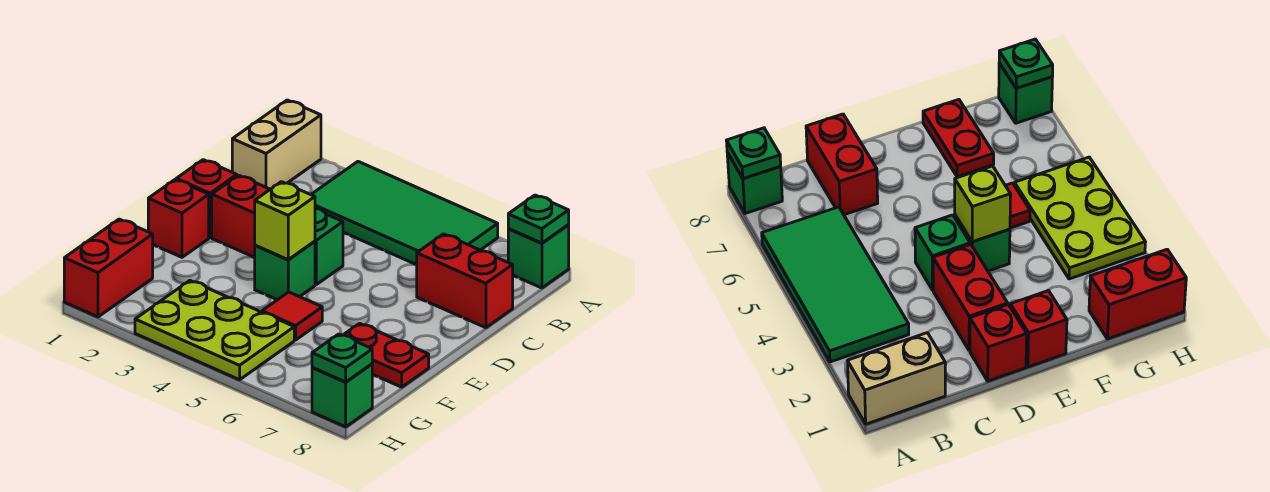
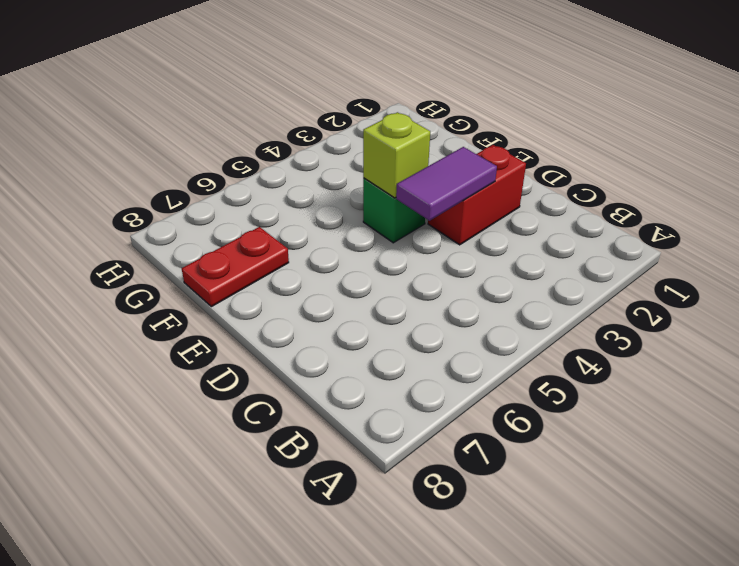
purple 1x2 tile [396,147,497,221] -> none
none -> tan 1x2 brick [232,100,321,189]
none -> green 2x4 tile [311,162,498,265]
none -> green 1x1 brick [508,225,569,288]

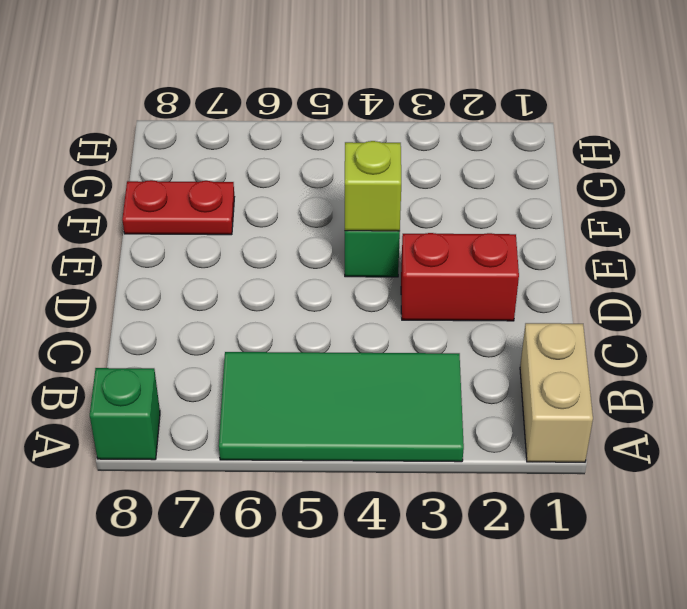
none -> red 1x2 brick [417,234,513,328]
none -> red 1x1 brick [176,160,237,237]
none -> green 1x1 brick [315,208,343,285]

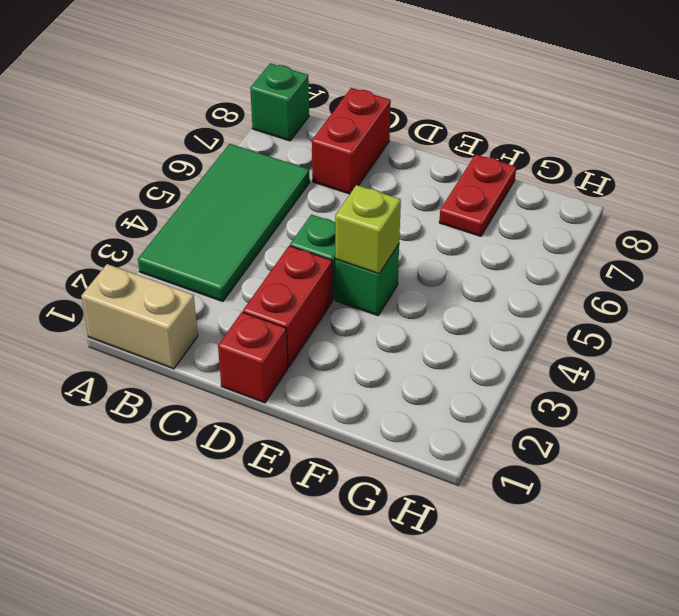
none -> red 1x1 brick [148,180,209,257]
none -> red 1x1 tile [262,292,322,340]
none -> red 1x2 brick [64,219,153,317]

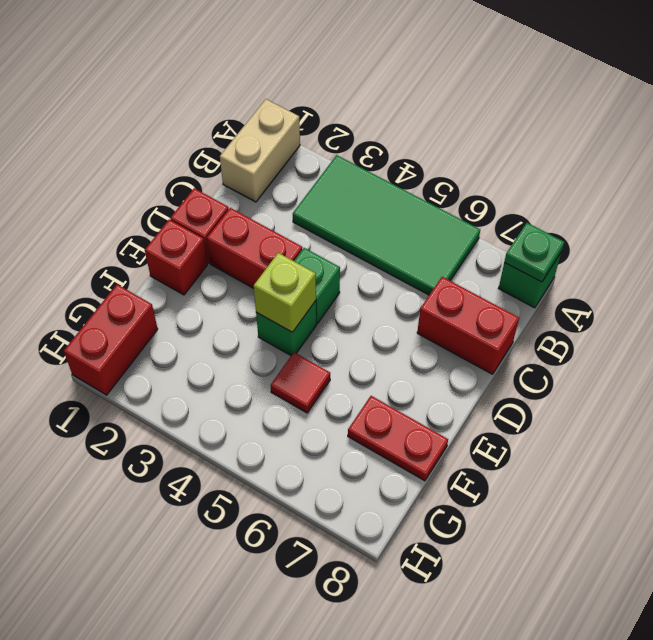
none -> lime 2x3 plate [135,281,294,380]
none -> green 1x1 brick [312,364,372,427]
none -> green 1x1 plate [312,334,372,382]

